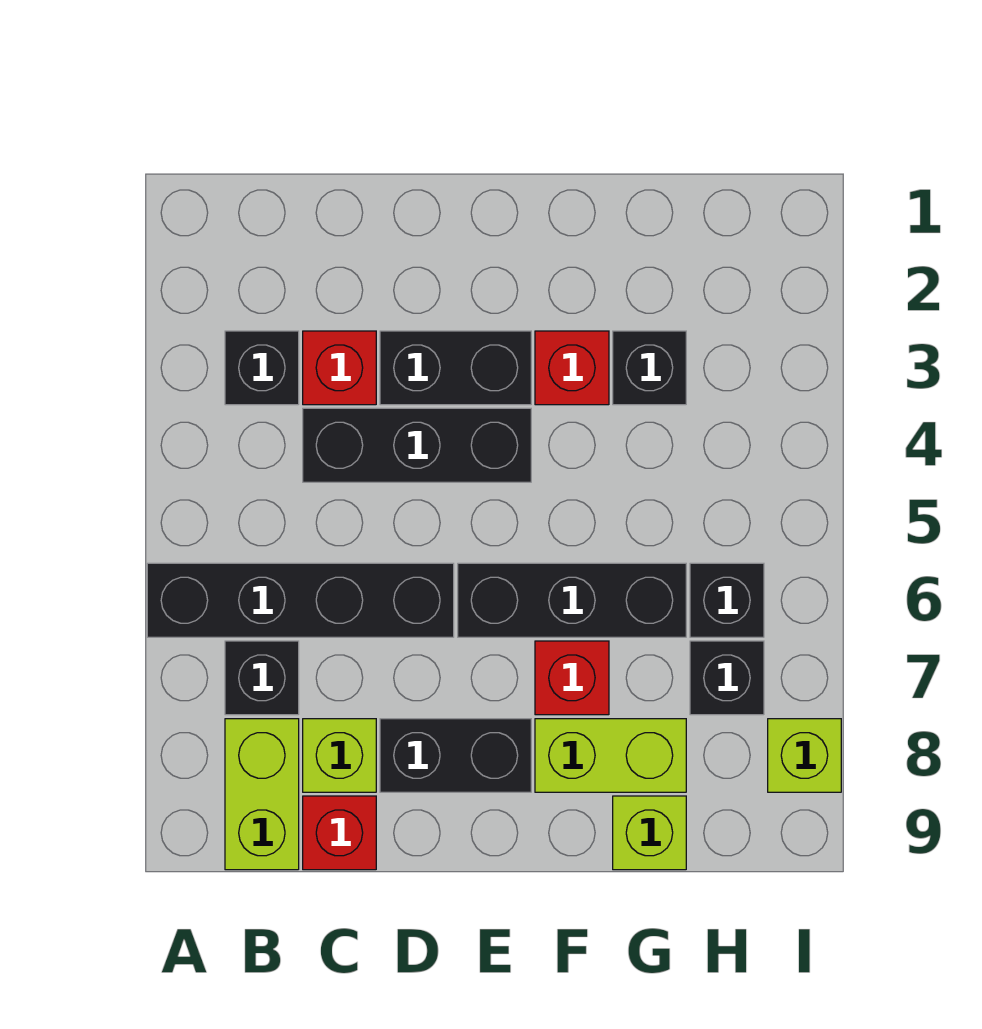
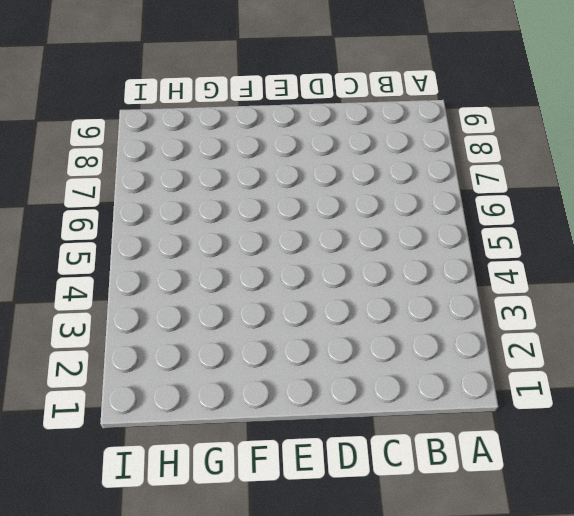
none -> black 1x4 brick [147,563,454,637]
none -> black 1x1 brick [225,331,299,405]
none -> black 1x1 brick [225,641,299,715]

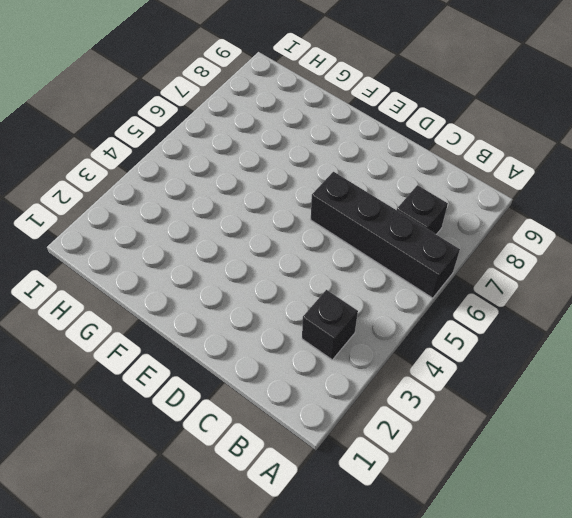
none -> lime 1x2 brick [225,719,299,870]
none -> red 1x1 brick [303,331,376,405]
none -> black 1x3 brick [303,408,531,482]

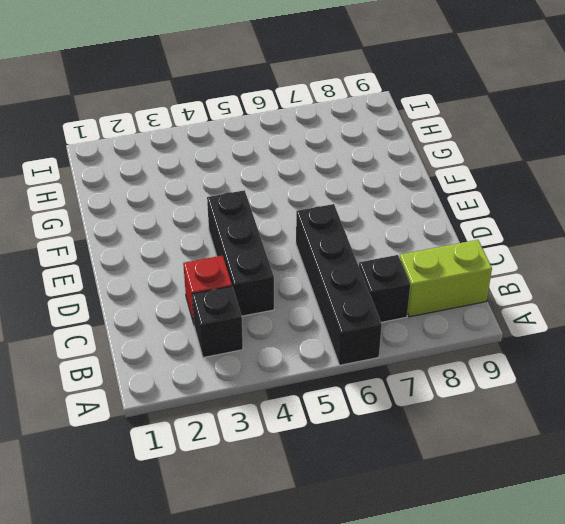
none -> lime 1x1 brick [303,719,376,792]
none -> red 1x1 brick [303,796,376,870]
none -> black 1x2 brick [380,331,531,405]

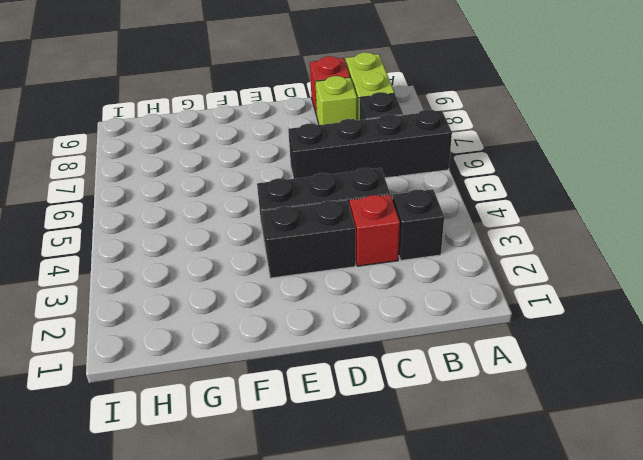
none -> black 1x2 brick [380,719,531,792]
none -> black 1x3 brick [458,563,686,637]
none -> red 1x1 brick [535,331,609,405]

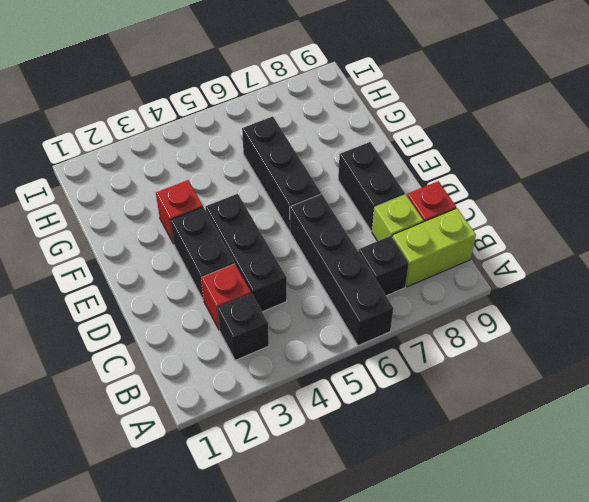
none -> red 1x1 brick [535,641,609,715]
none -> lime 1x2 brick [535,719,686,792]
none -> black 1x1 brick [613,331,686,405]

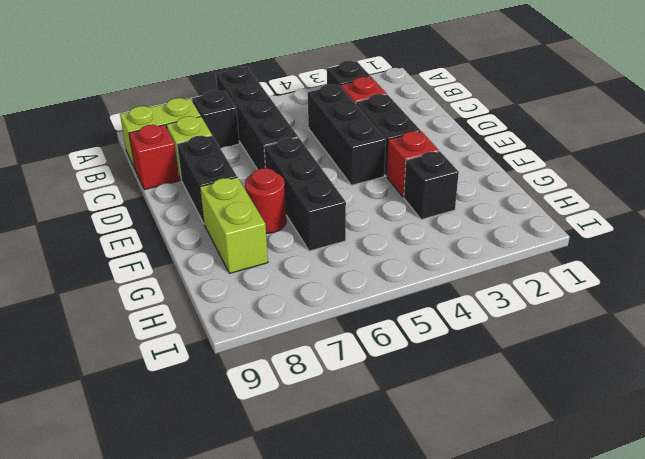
red 1x1 round brick [245,168,286,233] -> red 1x1 brick [535,641,609,715]
none -> lime 1x1 brick [613,796,686,870]
none -> black 1x1 brick [690,563,764,637]
none -> black 1x1 brick [690,641,764,715]

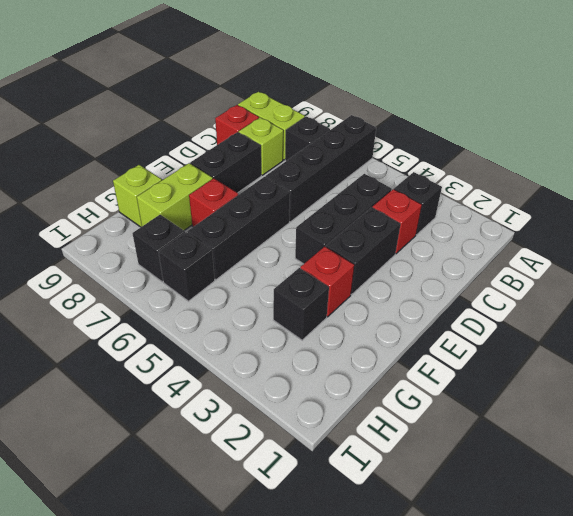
none -> lime 1x1 brick [768,719,841,792]

